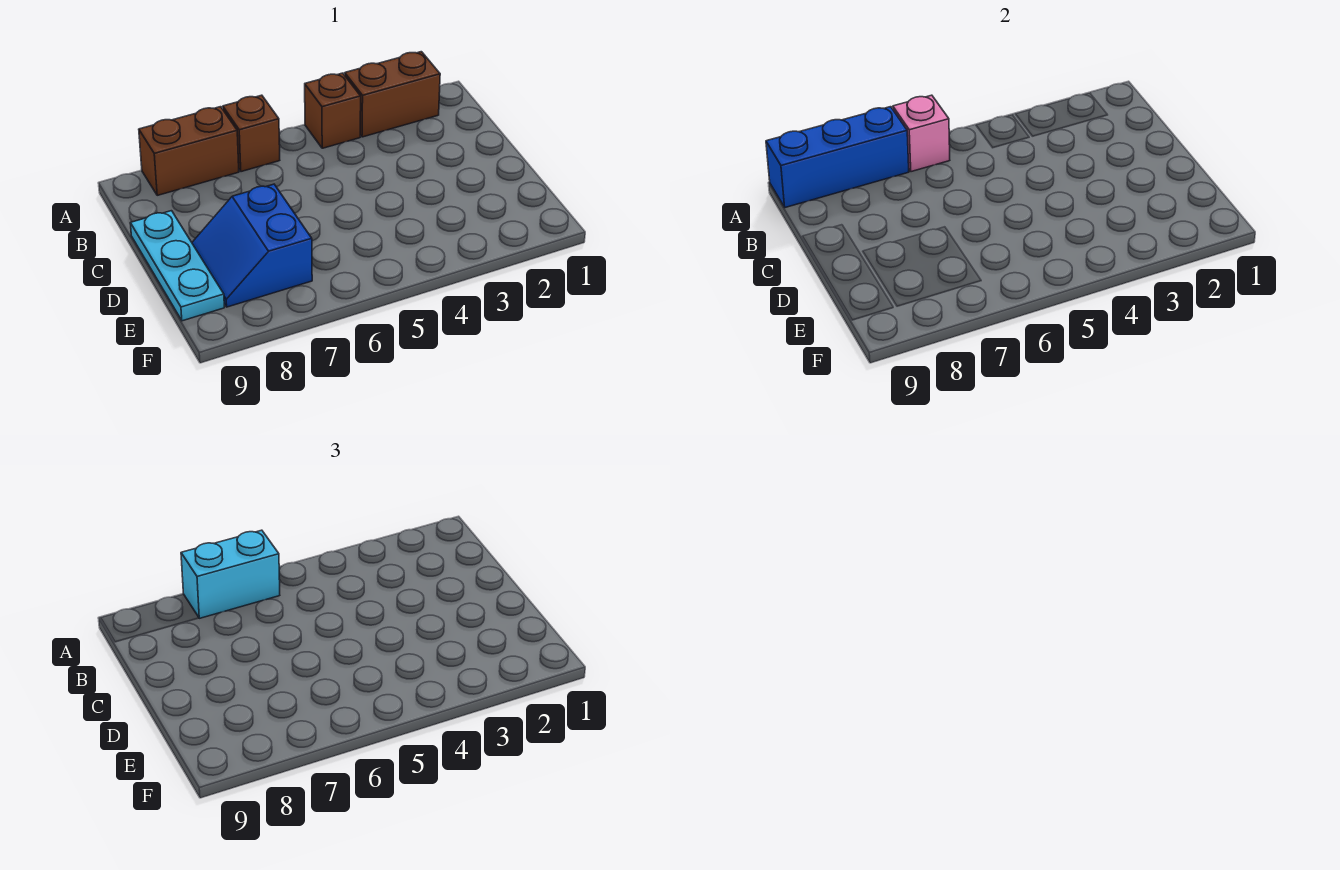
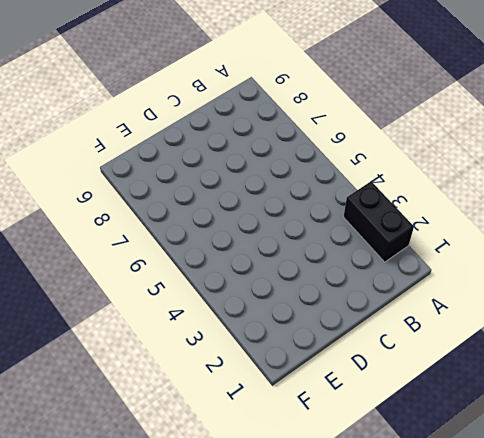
black 1x2 brick [344,181,414,262] -> brown 1x2 brick [345,52,440,137]
none -> brown 1x1 brick [305,73,361,148]
none -> brown 1x1 brick [223,95,280,172]

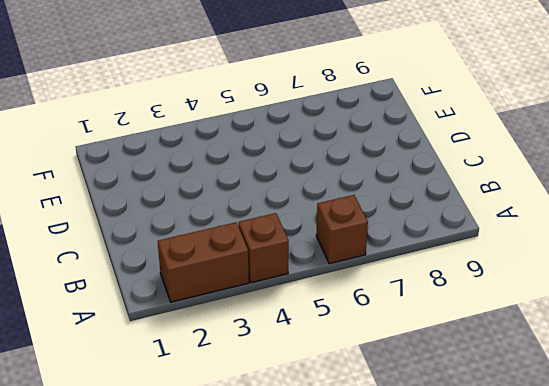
none -> brown 1x2 brick [139,107,239,195]
none -> cyan 1x3 plate [130,211,224,321]

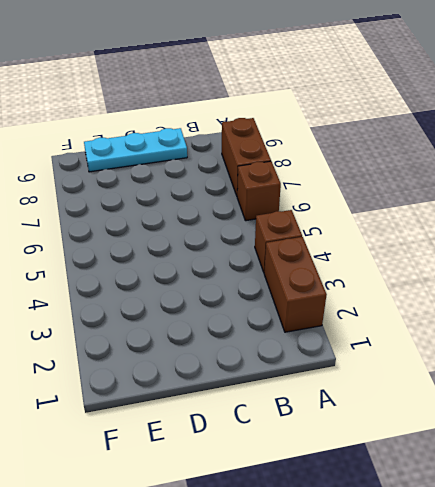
none -> blue 2x2 slope [192,184,312,307]
none -> pink 1x1 brick [893,95,950,172]

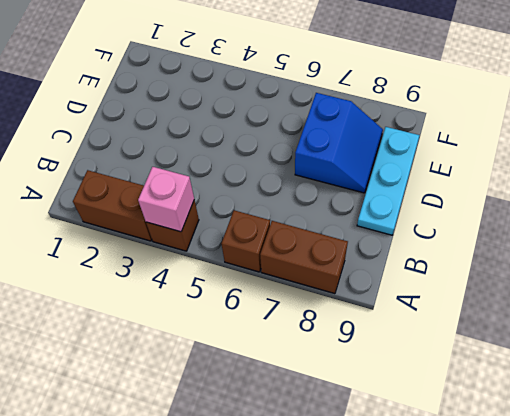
pink 1x1 brick [138,167,194,232] -> pink 1x1 brick moved to [893,95,950,172]
none -> blue 1x3 brick [766,107,909,208]
none -> cyan 1x2 brick [181,530,280,618]

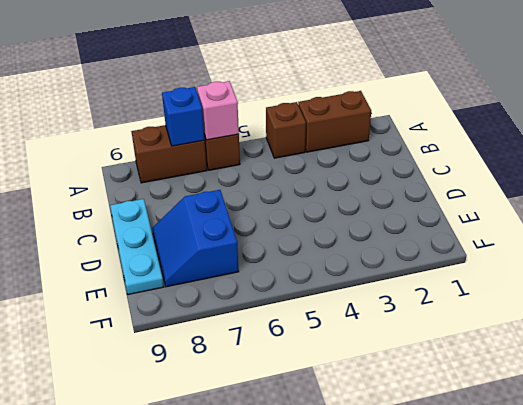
blue 1x1 brick [162,87,205,146] -> blue 1x3 brick [766,107,909,208]
none -> cyan 1x2 brick [181,530,280,618]

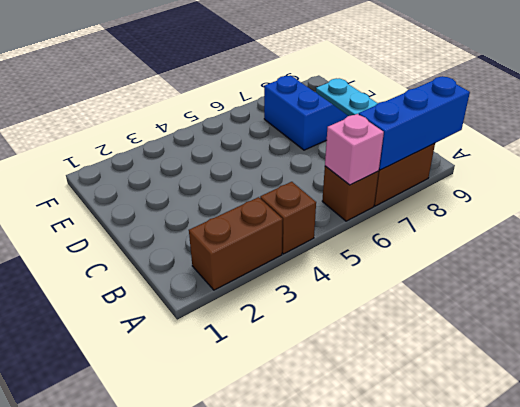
none -> cyan 1x2 brick [181,530,280,618]

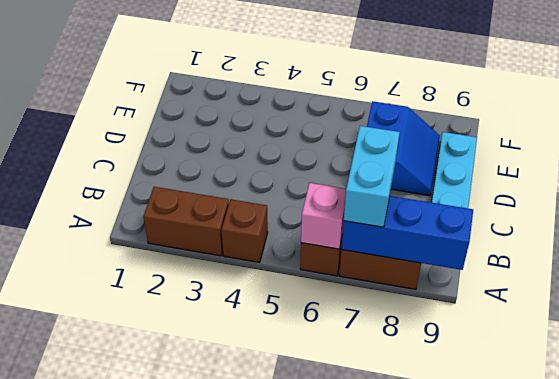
cyan 1x2 brick [344,126,400,227] -> cyan 1x2 brick turned to [181,530,280,618]

